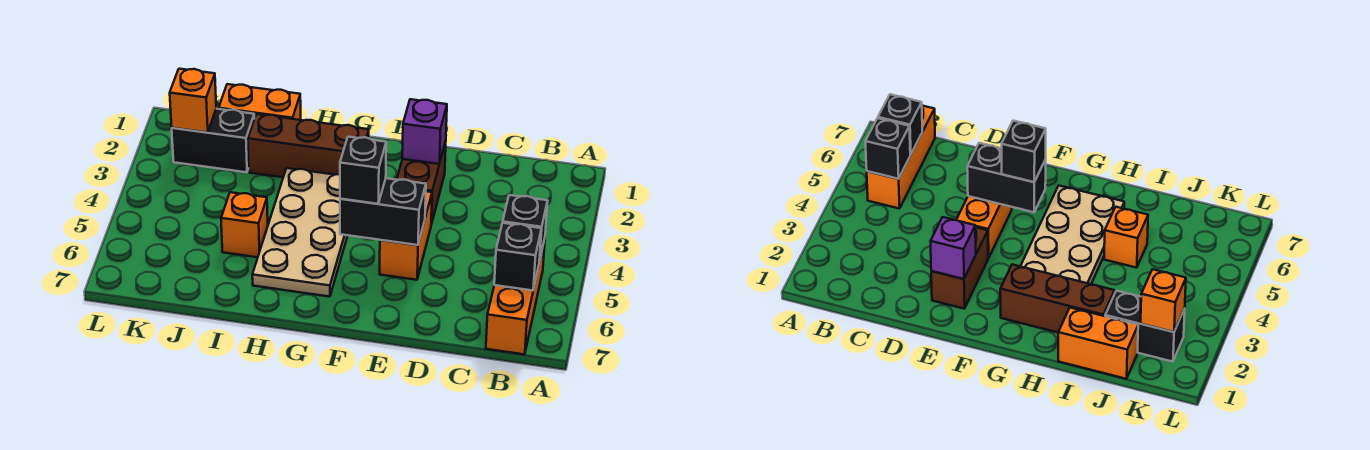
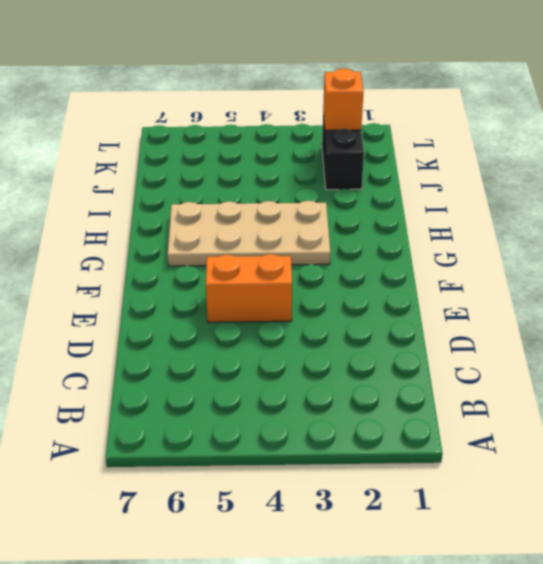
none -> orange 1x3 brick [486,239,545,354]
none -> brown 1x2 brick [397,141,446,225]
none -> brown 1x3 brick [248,114,369,177]

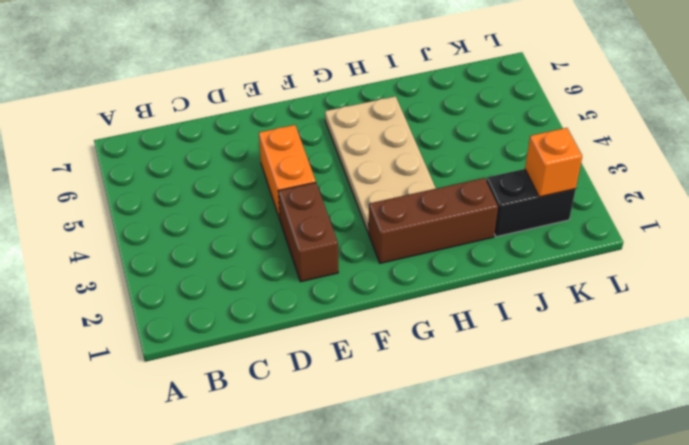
none -> orange 1x3 brick [486,239,545,354]
none -> orange 1x2 brick [219,84,301,120]
none -> orange 1x1 brick [221,192,268,257]

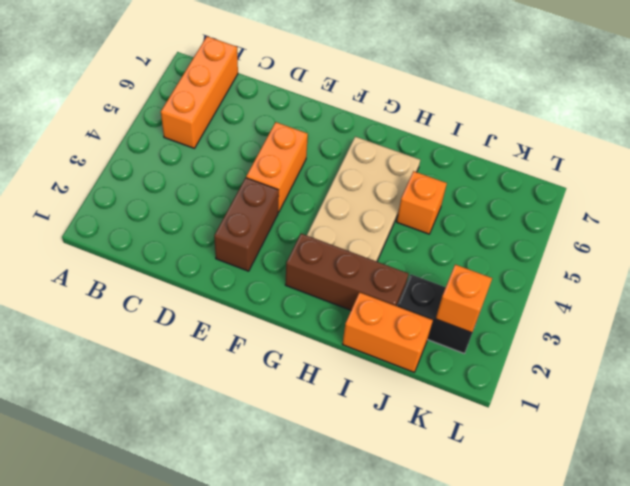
none -> black 1x1 brick [503,195,548,261]
none -> black 1x1 brick [494,223,541,291]
none -> purple 1x1 brick [402,99,447,164]

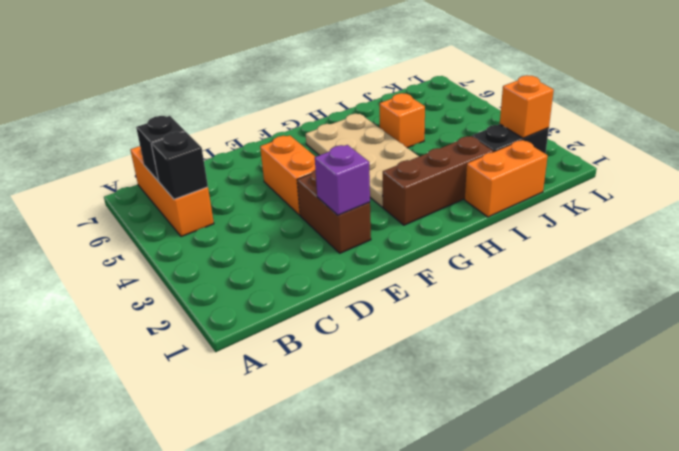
none -> black 1x2 brick [340,178,426,245]
none -> black 1x1 brick [340,137,386,204]

